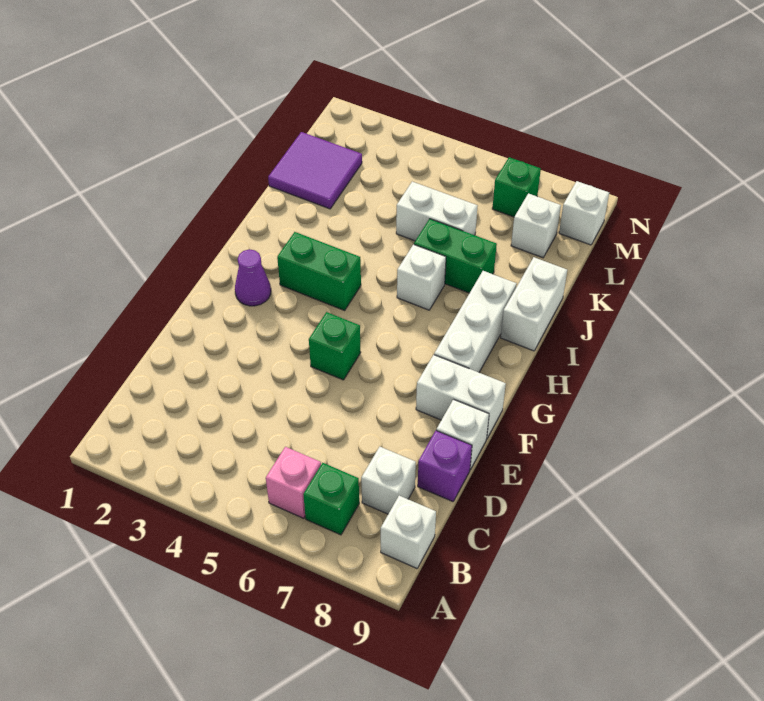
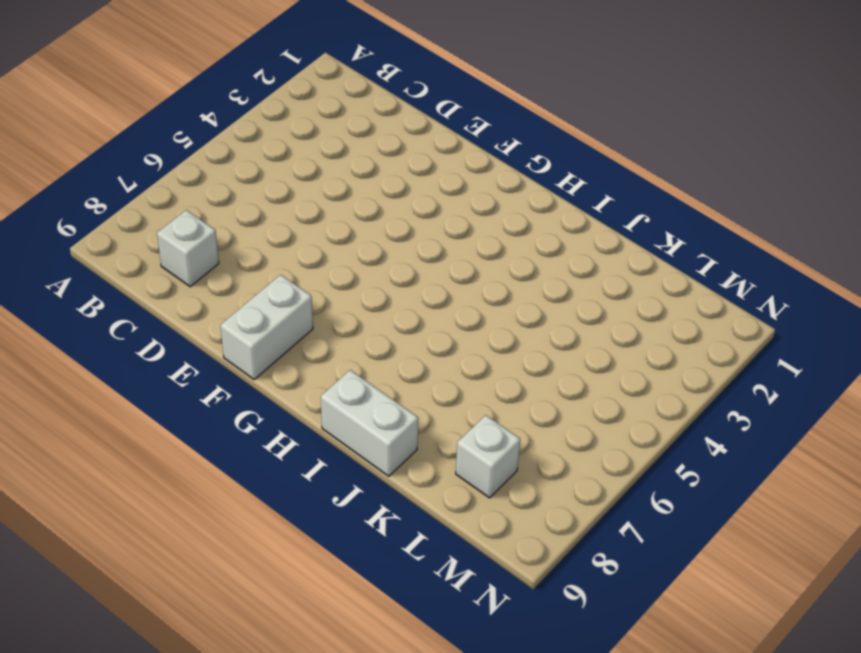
none -> pink 1x1 brick [266,447,321,518]
none -> green 1x1 brick [303,463,359,535]
none -> white 1x1 brick [381,496,436,568]

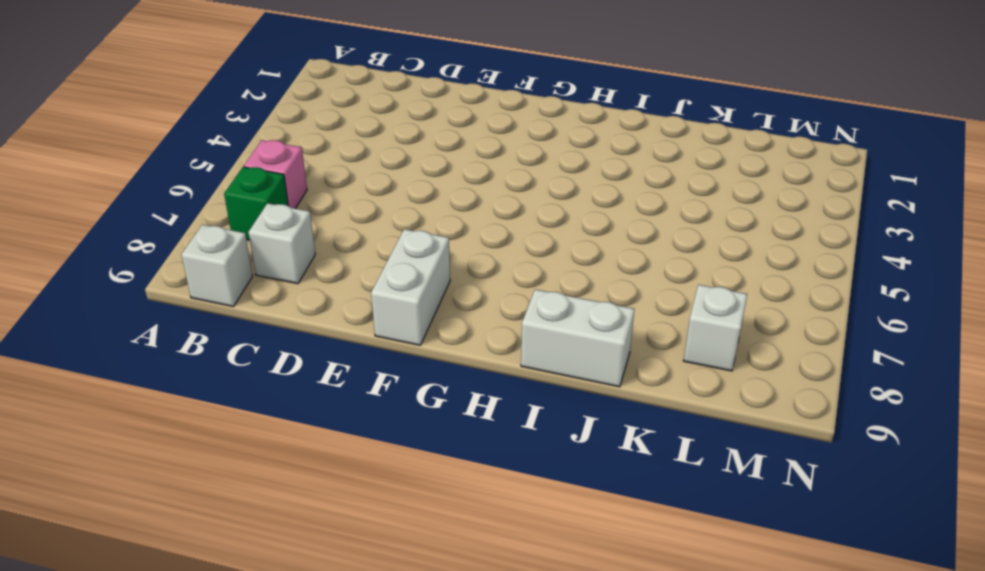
none -> purple 1x1 brick [418,431,472,502]
none -> white 1x1 brick [436,399,489,470]
none -> green 1x1 brick [309,312,361,380]

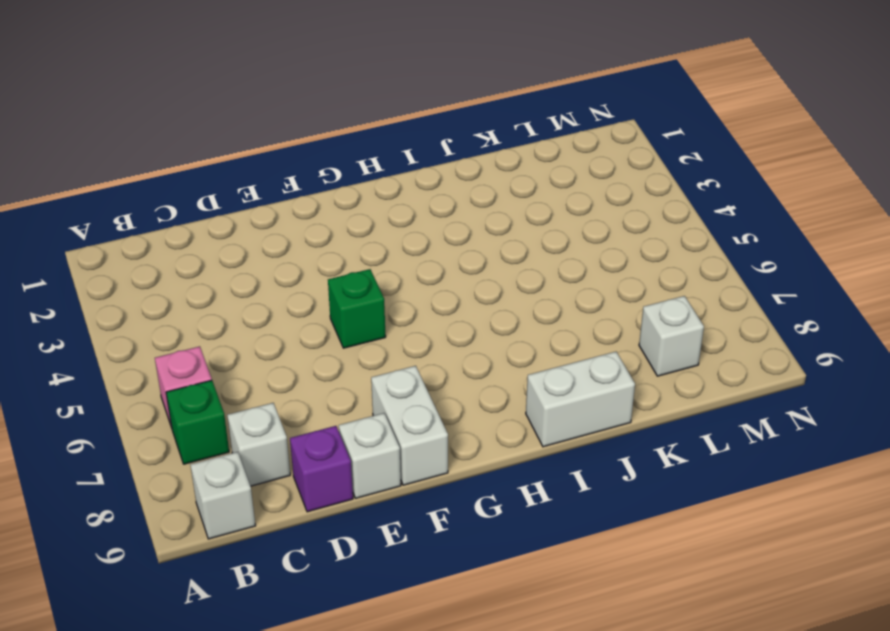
none -> purple 1x1 cone [235,250,271,306]
none -> white 1x3 brick [434,271,517,372]
none -> green 1x2 brick [277,232,361,310]

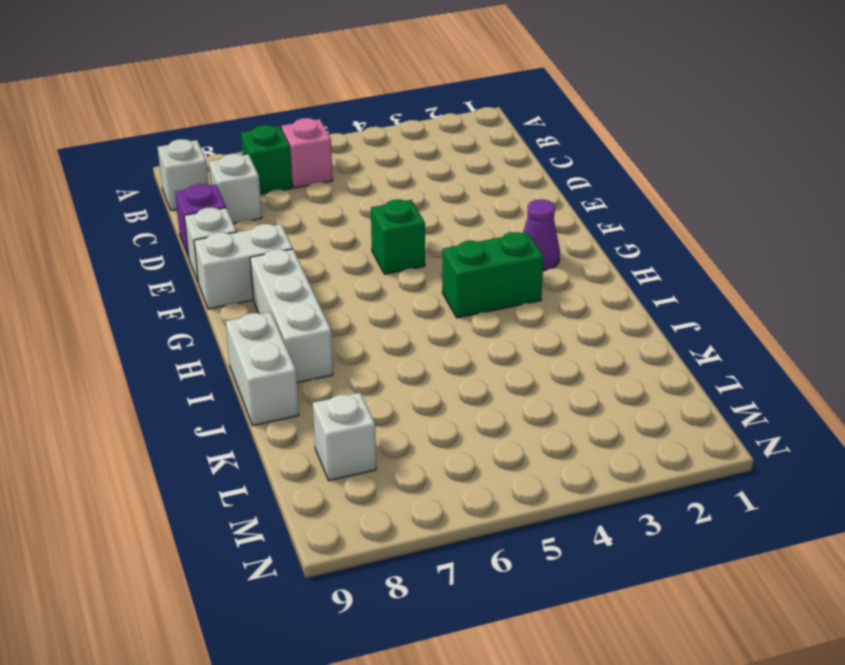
none -> white 1x1 brick [397,244,446,310]
none -> green 1x2 brick [414,219,497,293]
none -> purple 2x2 tile [268,132,362,209]

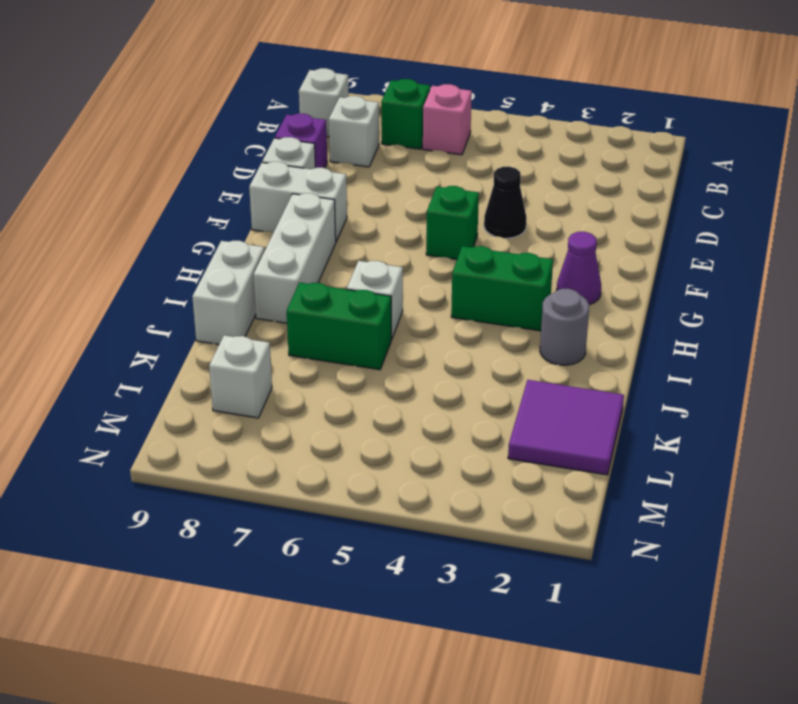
black 1x1 cone [484,167,527,238] -> none
grey 1x1 round brick [540,289,589,365] -> none
none -> white 1x2 brick [396,182,477,241]
none -> green 1x1 brick [492,157,541,217]
none -> white 1x1 brick [559,181,609,245]

